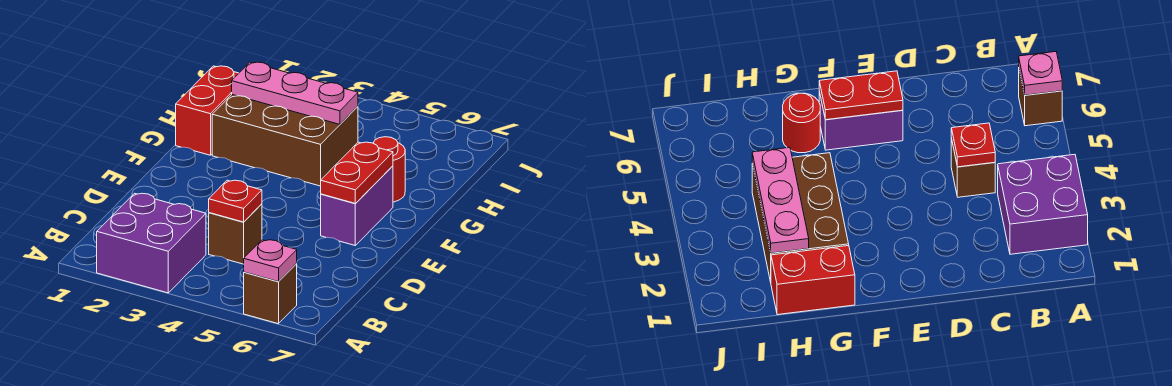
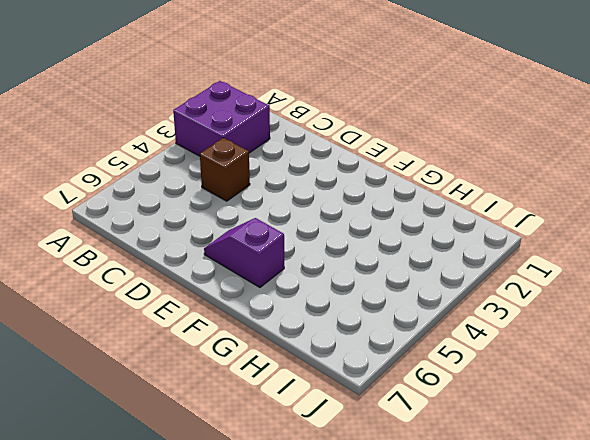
purple 1x2 slope [204,218,284,287] -> purple 1x2 brick [321,166,393,245]
none -> brown 1x1 brick [244,263,297,324]
none -> red 1x2 brick [176,66,239,155]

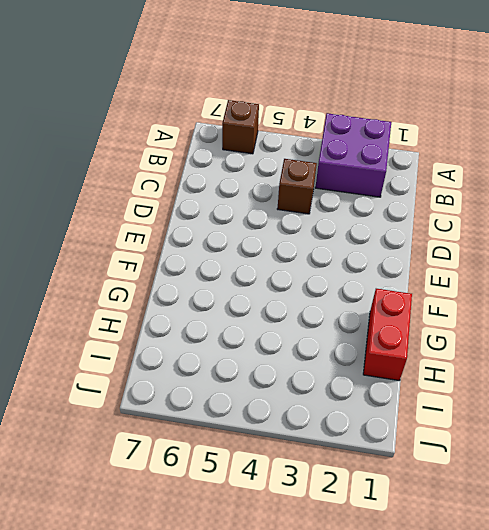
none -> purple 1x2 brick [321,166,393,245]
none -> brown 2x3 brick [212,95,358,186]

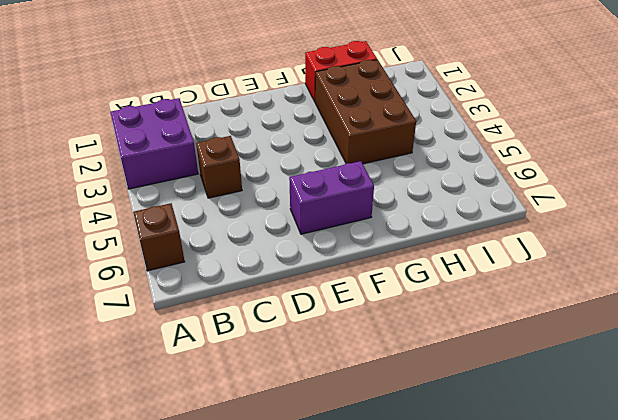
none -> red 1x1 round brick [373,137,405,202]
none -> pink 1x1 plate [244,240,297,282]

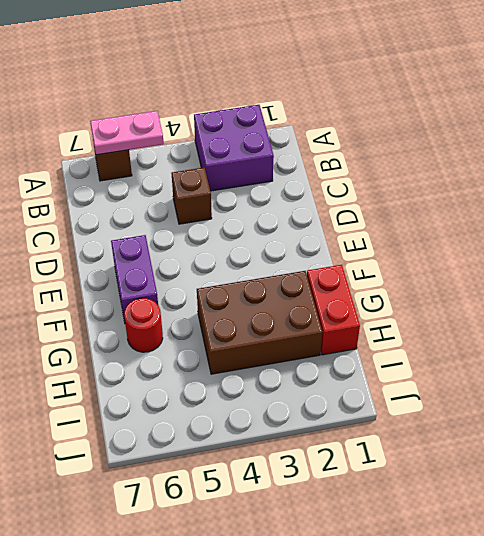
pink 1x2 plate [90,111,164,155] -> pink 1x1 plate [244,240,297,282]
none -> red 1x1 plate [209,180,262,222]
none -> red 1x2 plate [321,142,393,204]

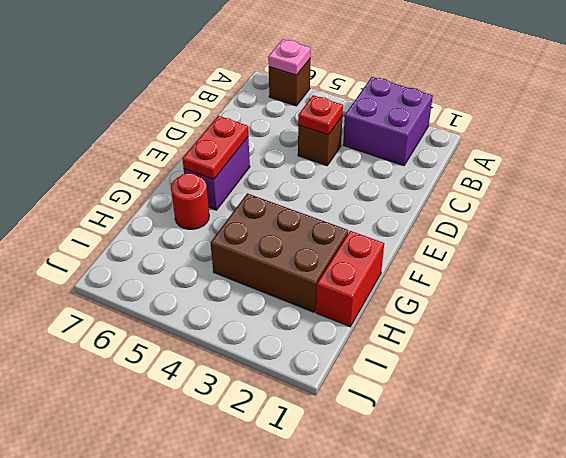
none -> pink 1x3 plate [232,62,358,124]

